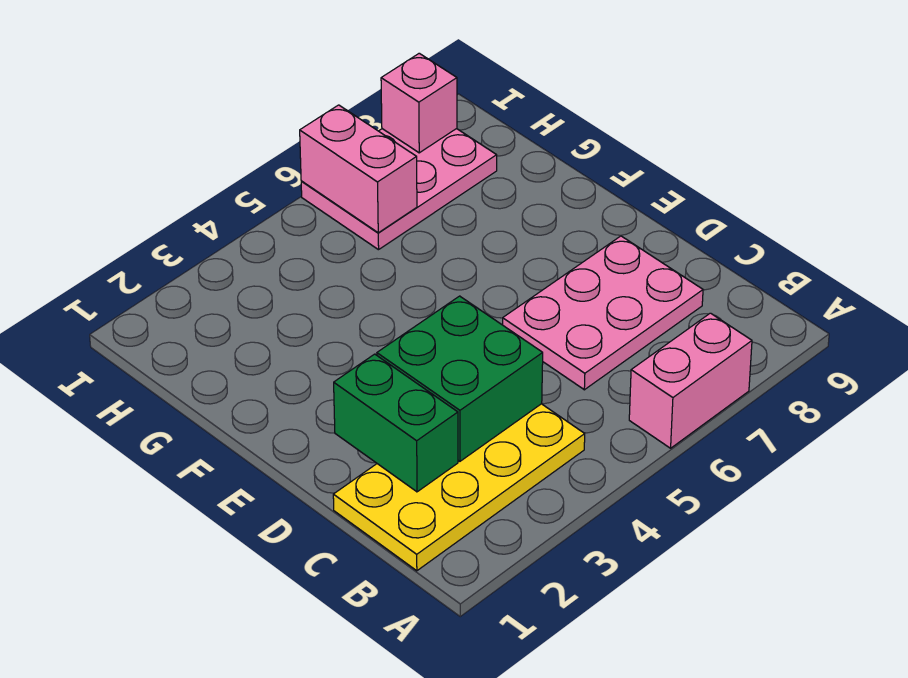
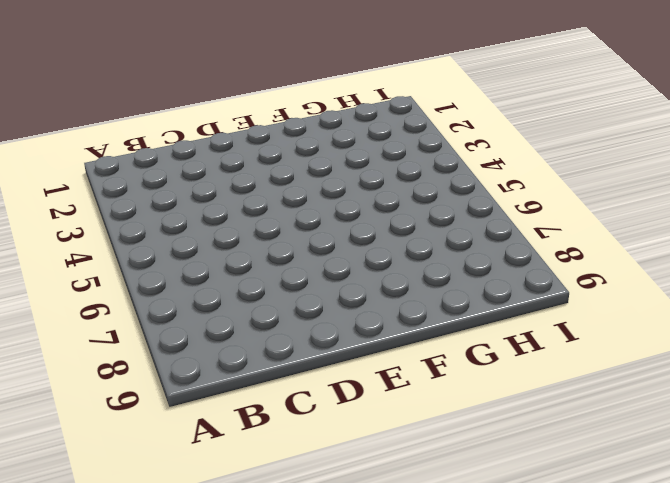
none -> pink 1x2 brick [629,313,752,448]
none -> yellow 2x4 plate [333,404,585,571]

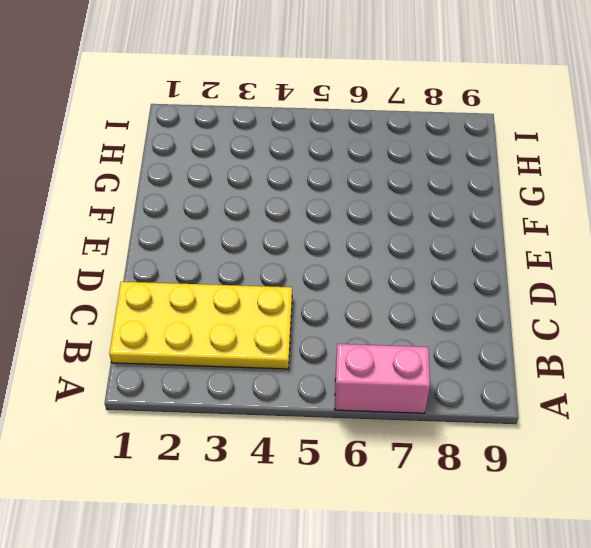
none -> pink 2x3 plate [503,236,703,390]
none -> pink 2x3 plate [301,129,497,250]

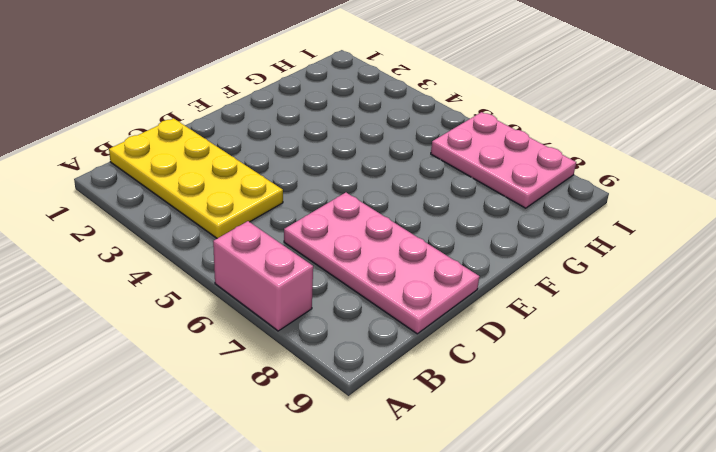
pink 2x4 plate [284,193,480,334] -> pink 2x3 plate [503,236,703,390]
none -> green 1x2 brick [334,354,458,492]
none -> green 2x2 brick [377,296,543,461]

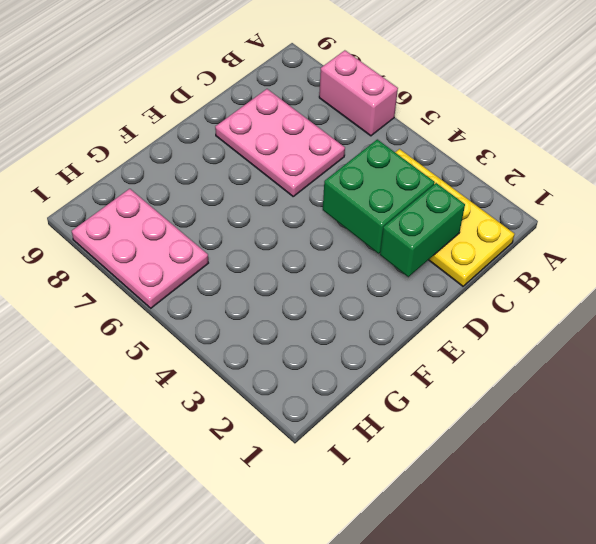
none -> pink 1x2 brick [300,105,417,233]
none -> pink 1x1 brick [381,53,457,153]

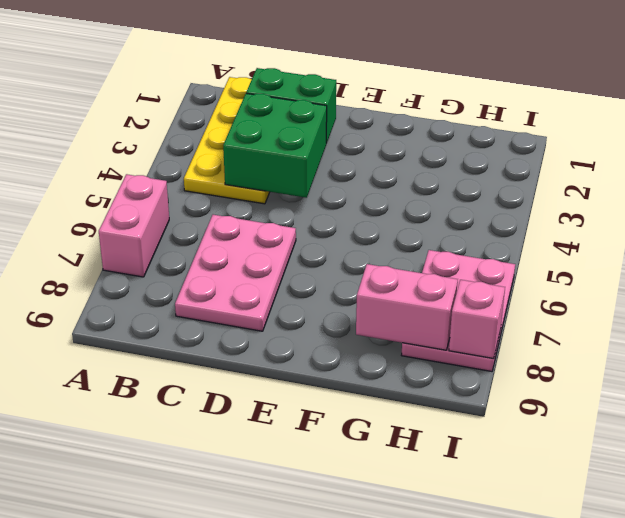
pink 1x2 brick [356,264,458,350] -> pink 1x2 brick moved to [300,105,417,233]

